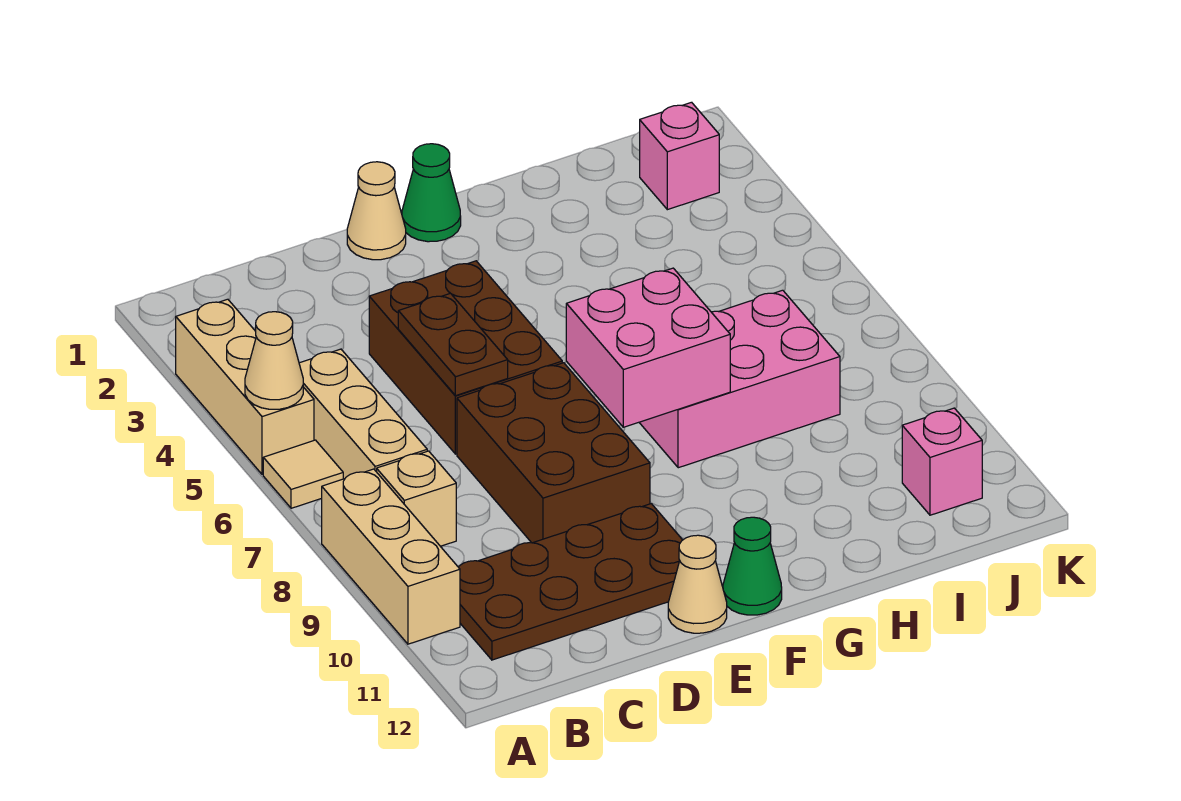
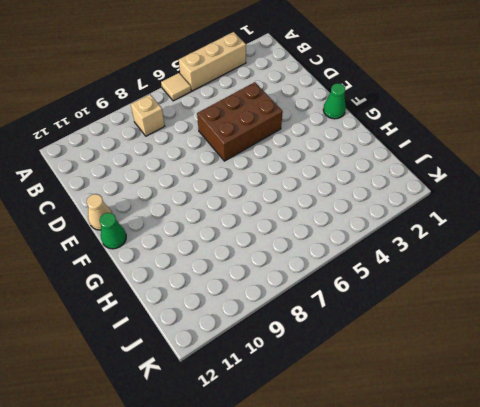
none -> tan 1x3 brick [321,469,460,644]
none -> tan 1x3 brick [299,349,427,479]
none -> brown 2x4 plate [459,504,682,660]

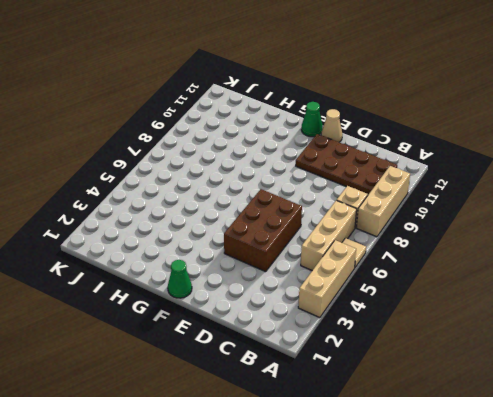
none -> brown 2x3 brick [457,363,650,543]
none -> tan 1x1 cone [347,162,406,260]
none -> pink 2x3 brick [639,290,840,468]

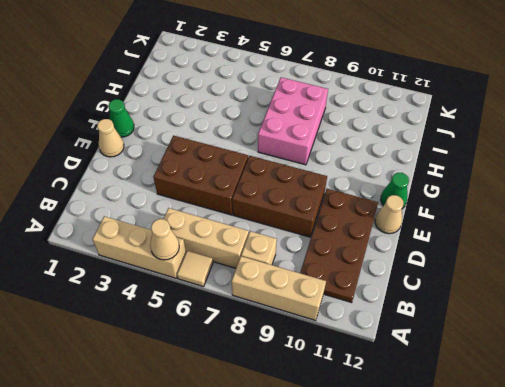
none -> pink 1x1 brick [640,102,719,210]
none -> pink 1x1 brick [902,408,982,515]
none -> brown 1x2 plate [398,293,508,396]

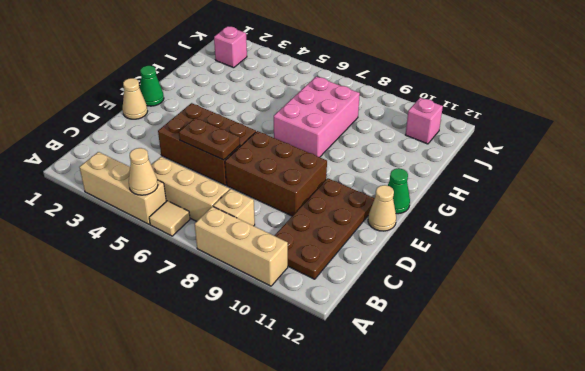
none -> pink 2x2 brick [566,268,730,427]

